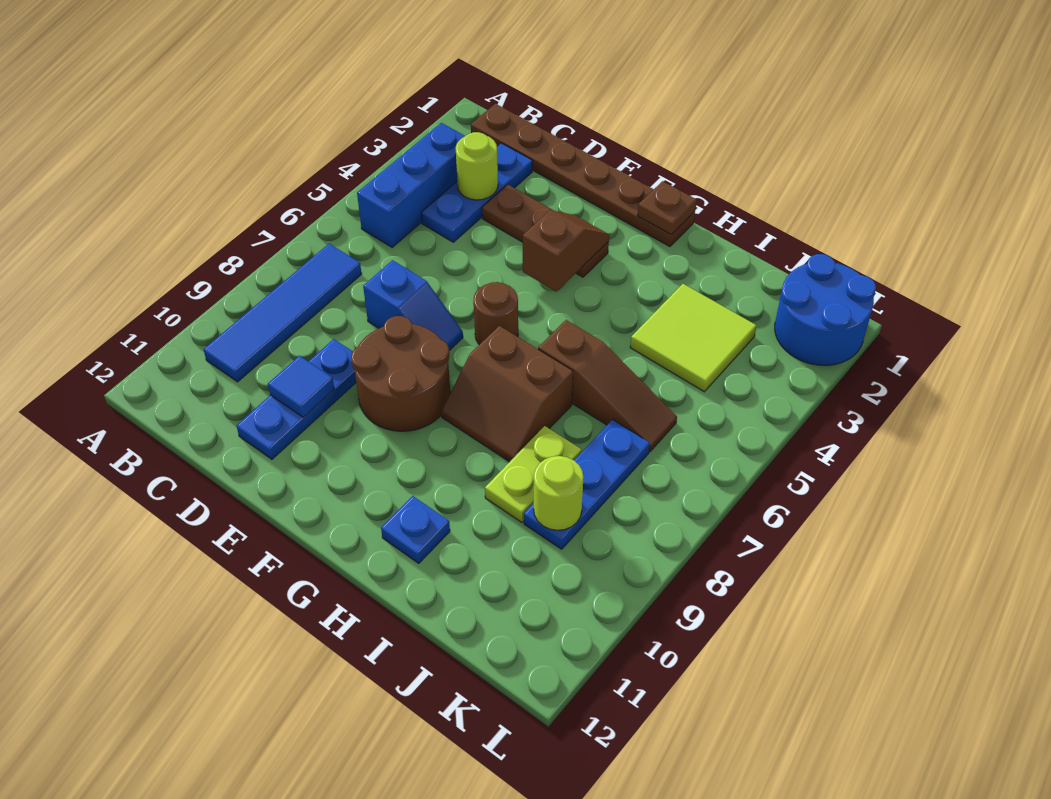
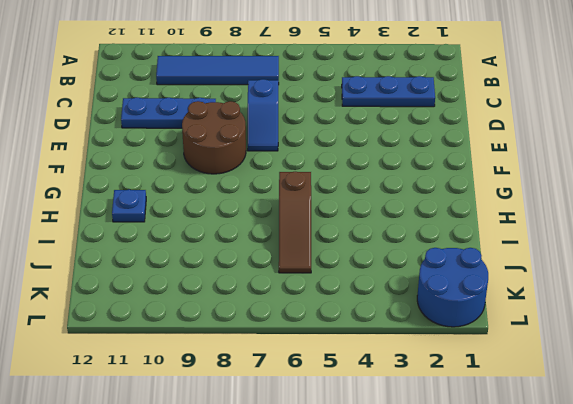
none -> brown 1x6 plate [471,104,695,247]
none -> blue 1x3 brick [357,123,465,247]
none -> brown 1x3 plate [482,185,609,277]

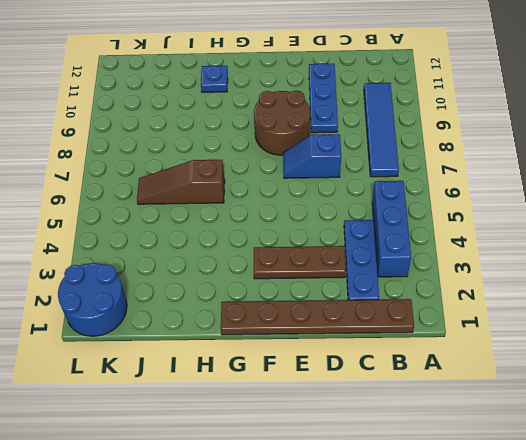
none -> brown 1x1 round brick [474,282,518,345]
none -> brown 2x2 slope [442,326,573,462]
none -> lime 2x2 tile [630,284,757,392]

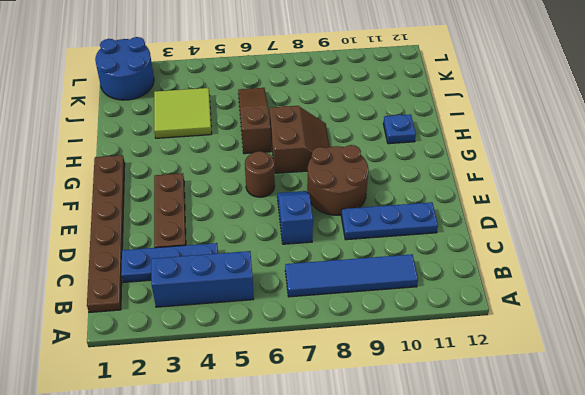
none -> lime 1x2 plate [485,426,581,522]
none -> blue 1x3 plate [524,420,650,549]
none -> lime 1x1 round brick [456,132,498,200]

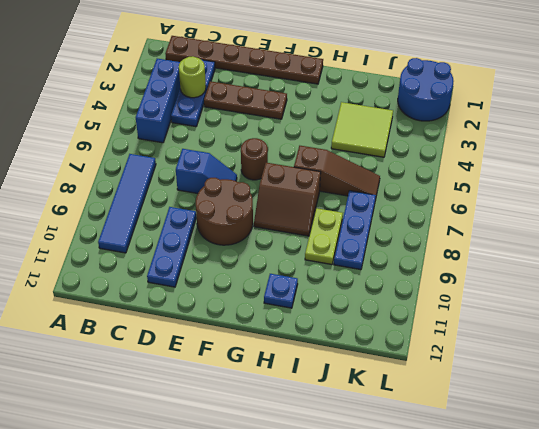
none -> blue 1x1 tile [268,356,334,417]
none -> brown 1x2 slope [523,210,609,291]
none -> brown 1x1 plate [638,181,696,235]

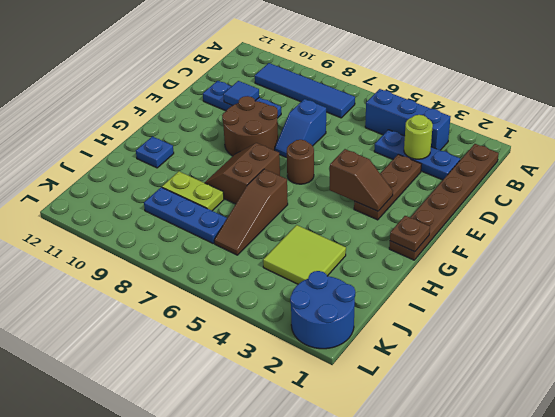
none -> lime 1x1 round brick [534,456,584,530]

